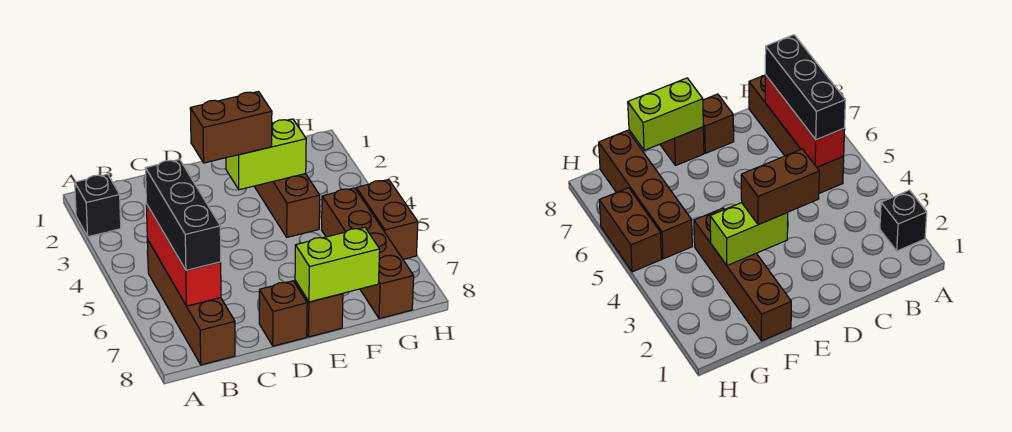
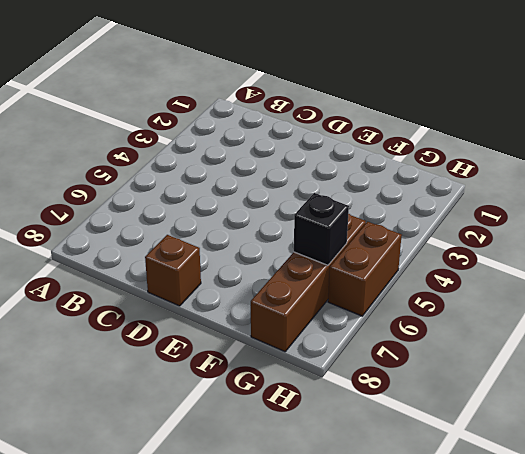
black 1x1 brick [294,193,349,265] -> black 1x1 brick moved to [75,174,121,237]
none -> brown 1x4 brick [147,239,235,365]
none -> brown 1x1 brick [295,281,343,337]
none -> brown 1x4 brick [254,123,320,237]

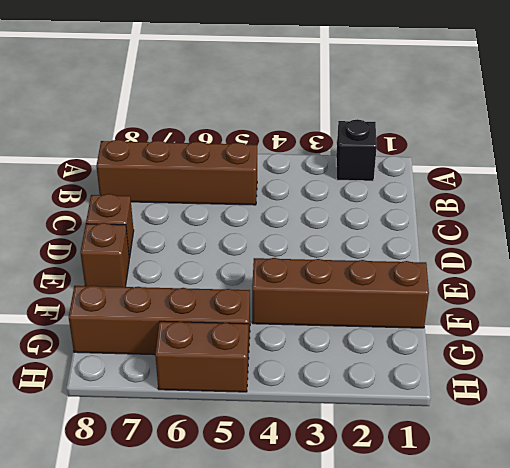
none -> red 1x3 brick [146,204,221,306]
none -> lime 1x2 brick [226,119,306,190]
none -> lime 1x2 brick [295,227,380,302]

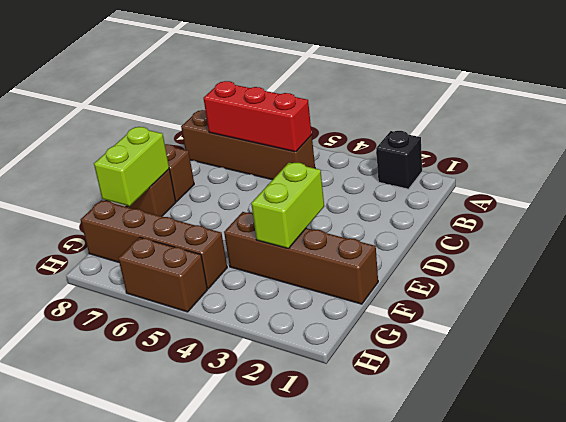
none -> black 1x3 brick [145,159,221,270]
none -> brown 1x2 brick [190,92,272,163]

